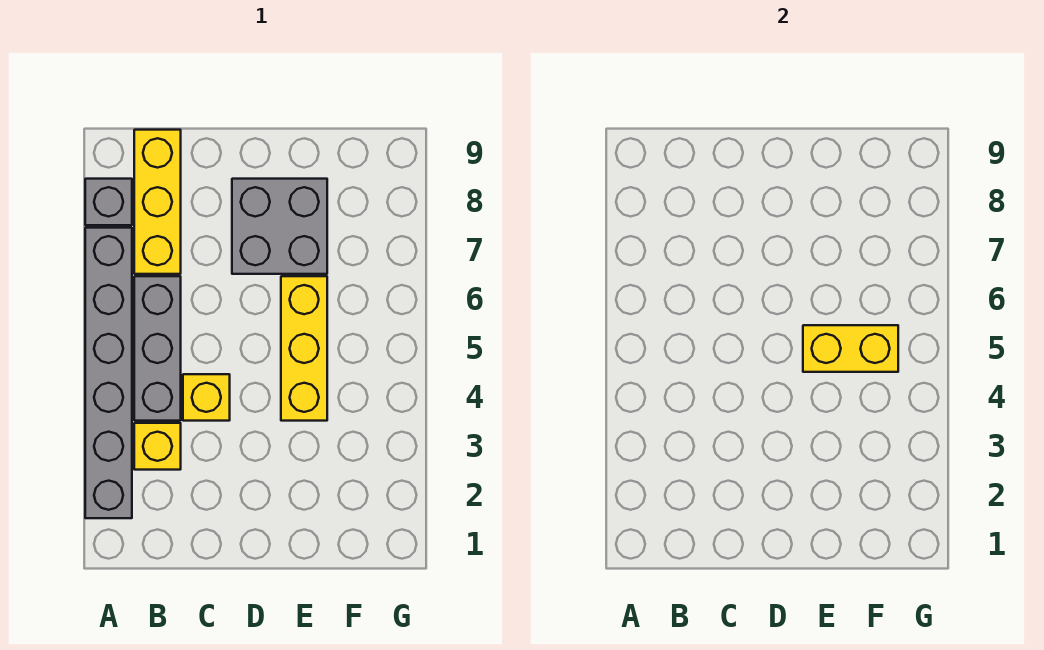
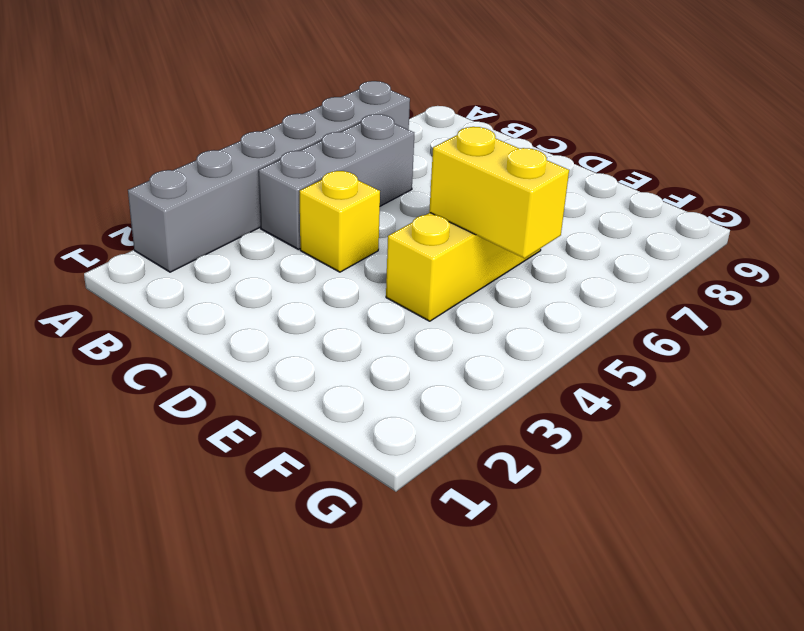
none -> grey 1x1 brick [85,179,132,225]
none -> yellow 1x1 brick [134,423,181,470]

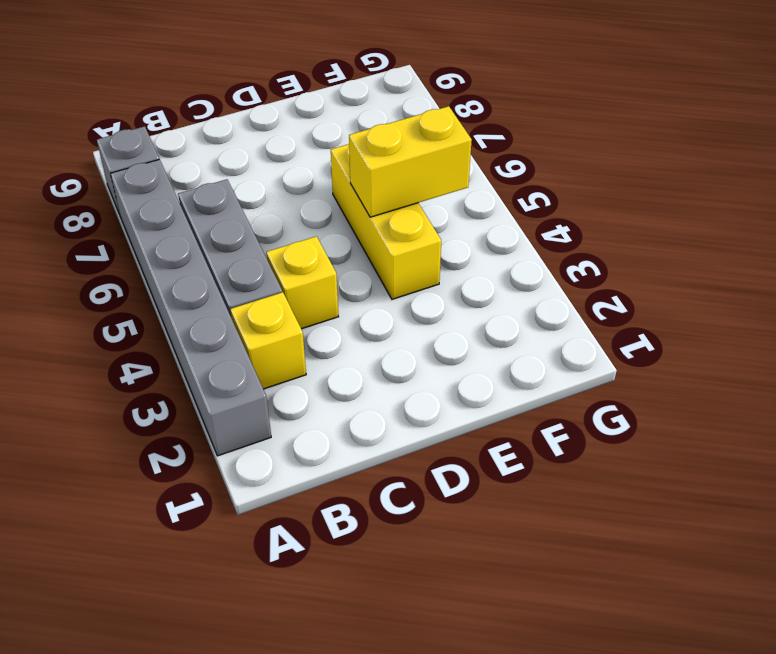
none -> yellow 1x3 brick [134,130,181,274]
none -> grey 2x2 brick [232,179,327,274]

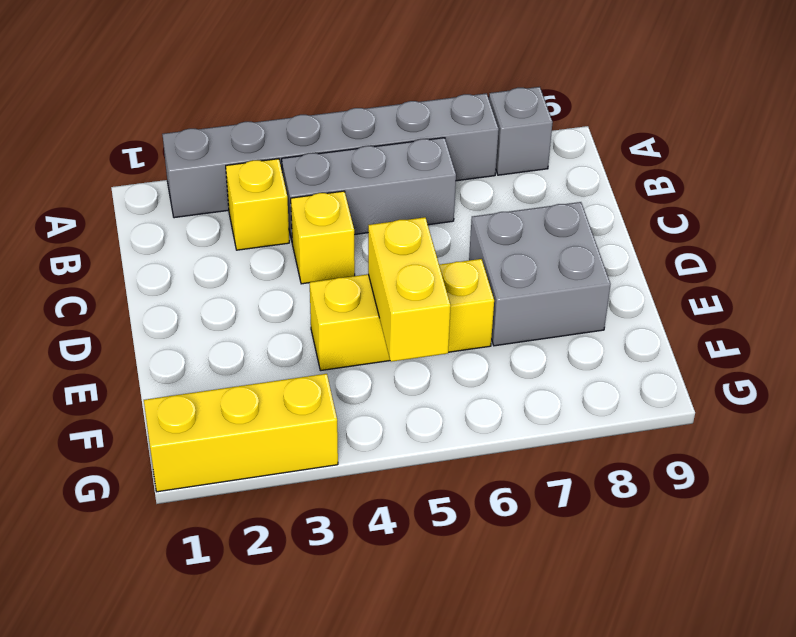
yellow 1x3 brick [144,374,338,492] -> yellow 1x3 brick moved to [134,130,181,274]

